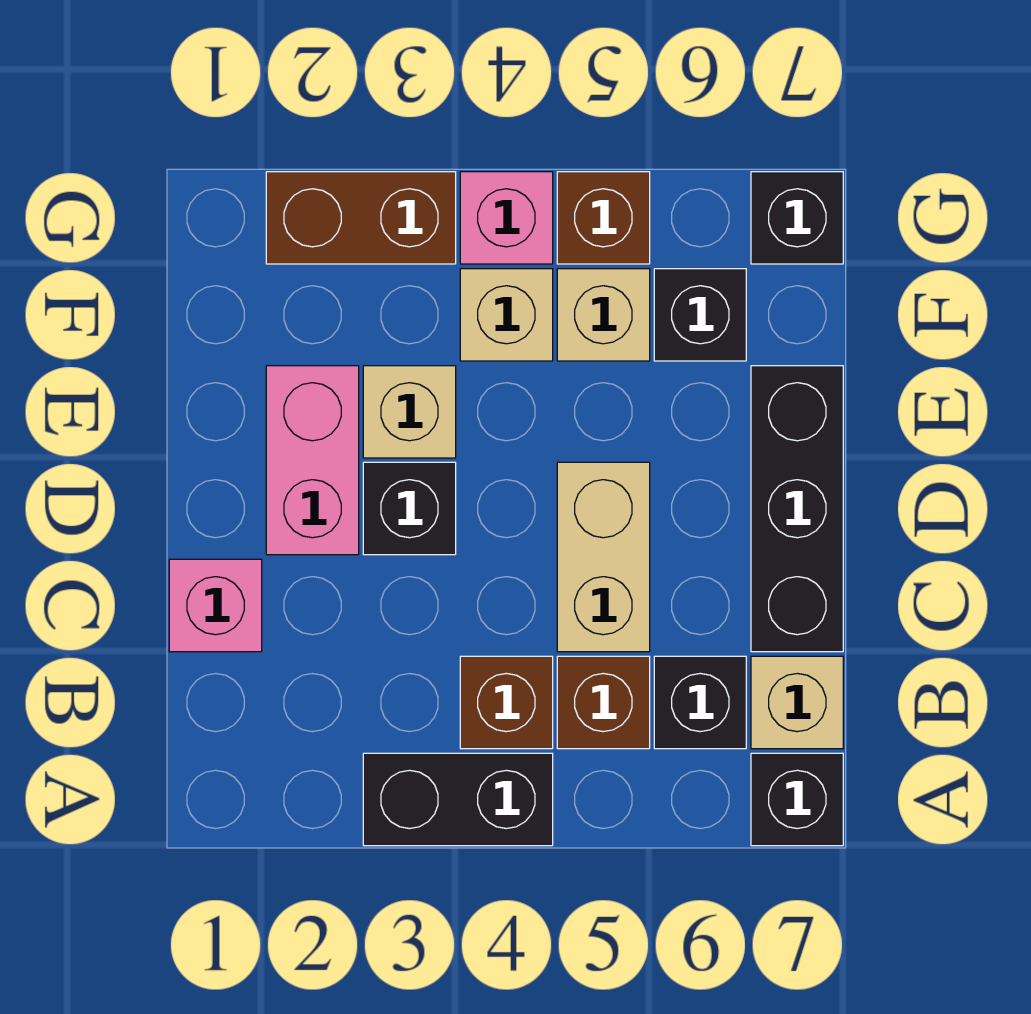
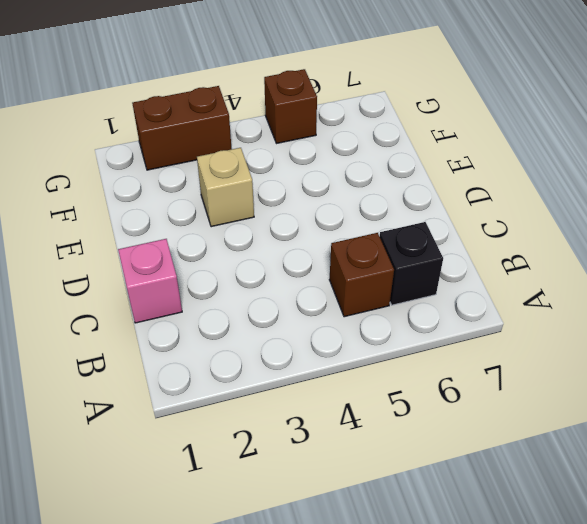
none -> black 1x2 brick [363,753,553,846]
none -> black 1x1 brick [751,753,843,846]
none -> brown 1x1 brick [460,656,553,749]

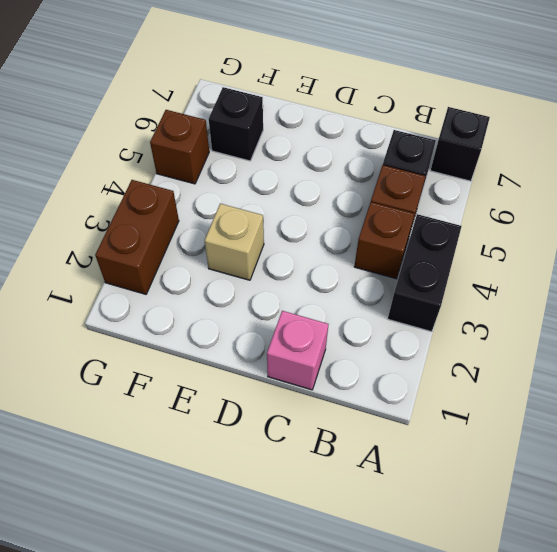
none -> tan 1x1 brick [751,656,843,749]
none -> tan 1x2 brick [557,462,650,652]
none -> black 1x3 brick [751,366,843,652]

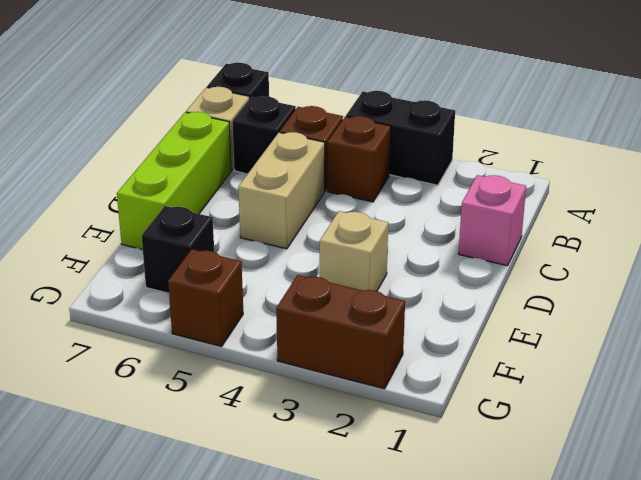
lime 1x3 brick [117,112,231,250] -> black 1x3 brick [751,366,843,652]
none -> pink 1x2 brick [266,366,359,555]
none -> black 1x1 brick [363,462,456,555]
none -> tan 1x1 brick [460,269,553,361]

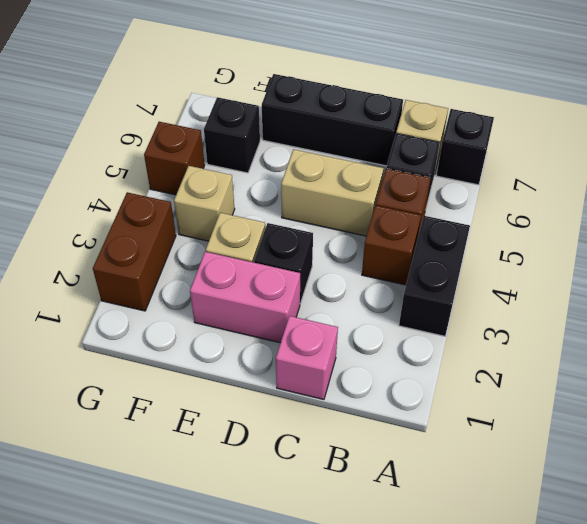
none -> tan 1x1 brick [557,269,650,361]
none -> pink 1x1 brick [460,172,553,264]
none -> black 1x1 brick [751,172,843,264]

